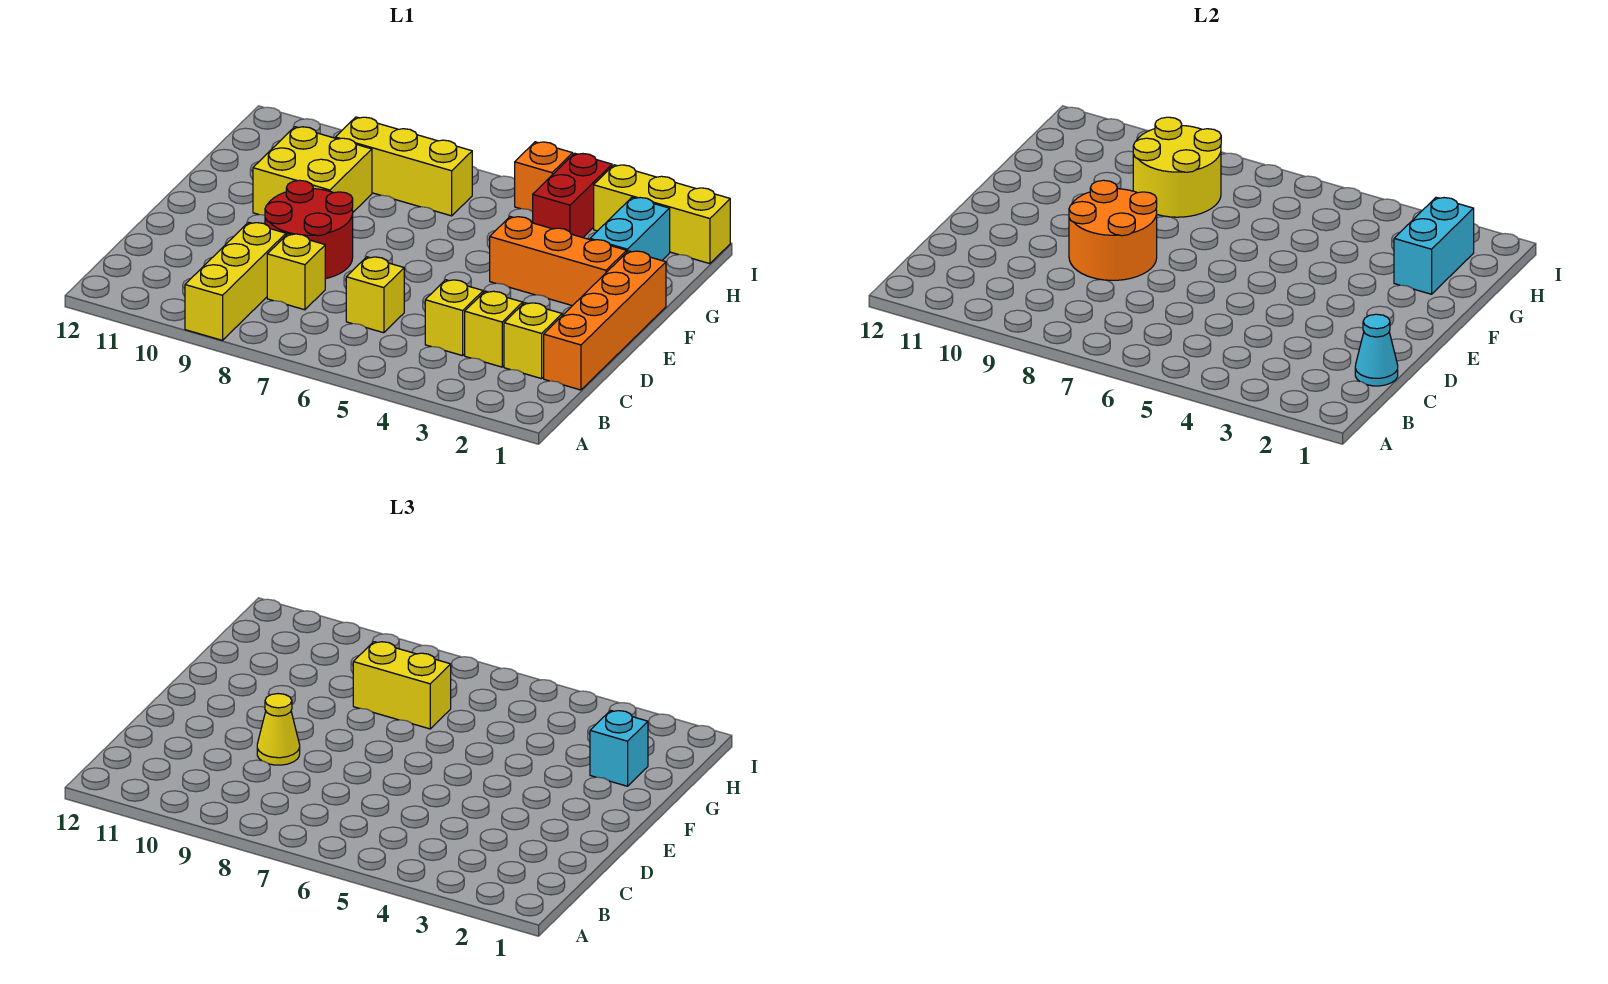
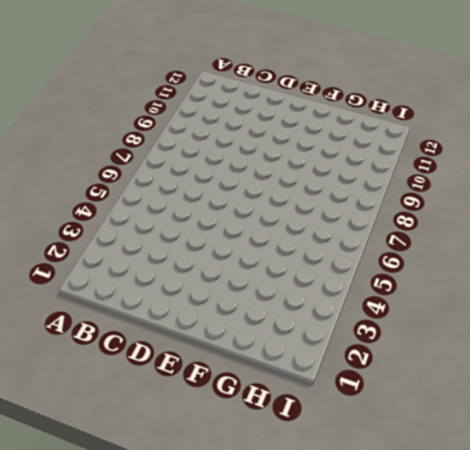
none -> yellow 1x3 brick [185,222,286,340]
none -> orange 1x4 brick [544,251,666,390]
none -> yellow 1x1 brick [504,303,562,379]

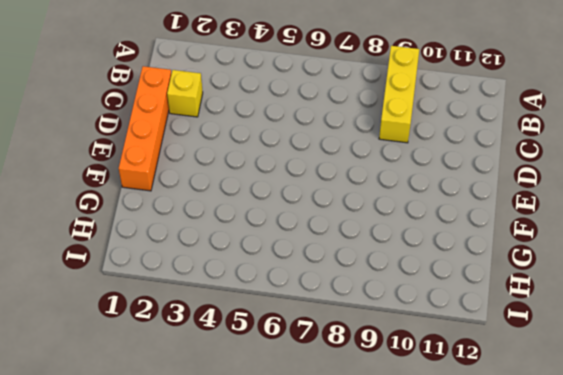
none -> yellow 1x1 brick [465,291,523,367]
none -> yellow 1x1 brick [425,280,483,356]
none -> yellow 1x1 brick [346,257,404,333]

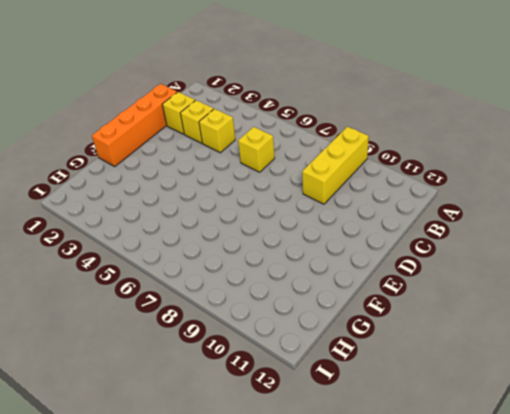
none -> yellow 1x1 brick [267,234,325,310]
none -> red 2x2 round brick [265,180,353,279]
none -> orange 1x3 brick [490,217,627,306]

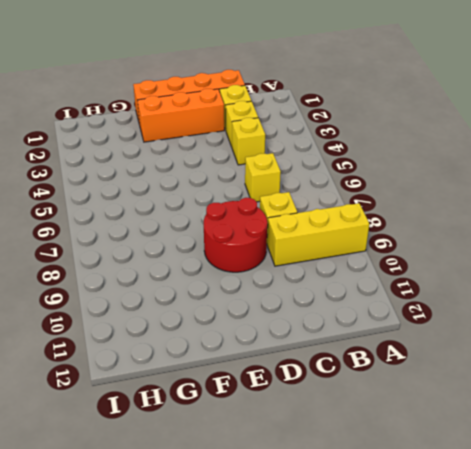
orange 1x3 brick [137,89,224,142] -> orange 1x3 brick turned to [490,217,627,306]
none -> yellow 2x2 brick [253,127,372,215]
none -> cyan 1x2 brick [590,197,670,260]
none -> red 1x2 brick [533,153,612,238]

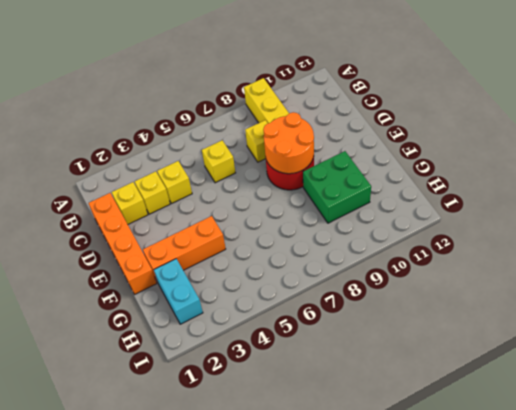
green 2x2 brick [303,151,371,223] -> yellow 2x2 brick [253,127,372,215]
none -> red 1x2 brick [533,153,612,238]
none -> yellow 1x3 brick [335,117,472,216]
none -> yellow 1x3 brick [594,165,730,264]

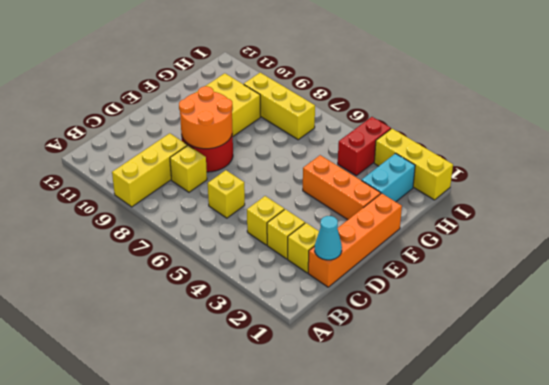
none -> orange 1x1 brick [515,142,573,212]
none -> cyan 1x2 brick [1394,197,1474,294]
none -> yellow 2x2 round brick [1133,117,1221,217]

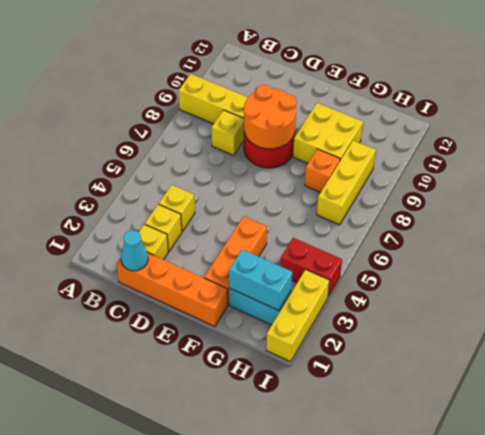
orange 1x1 brick [305,149,340,192] -> orange 1x1 brick moved to [515,142,573,212]
none -> yellow 1x1 brick [346,257,404,333]
none -> yellow 2x2 round brick [1133,117,1221,217]
none -> yellow 1x1 cone [257,694,300,765]

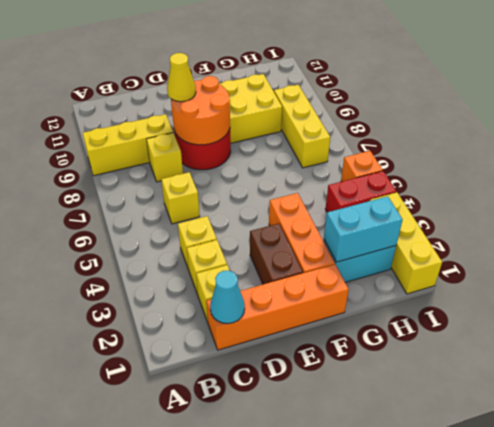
brown 1x2 brick [250,224,303,284] -> none
none -> yellow 2x2 round brick [1133,117,1221,217]
none -> cyan 1x1 brick [590,710,648,786]
none -> yellow 1x2 brick [353,642,451,729]

